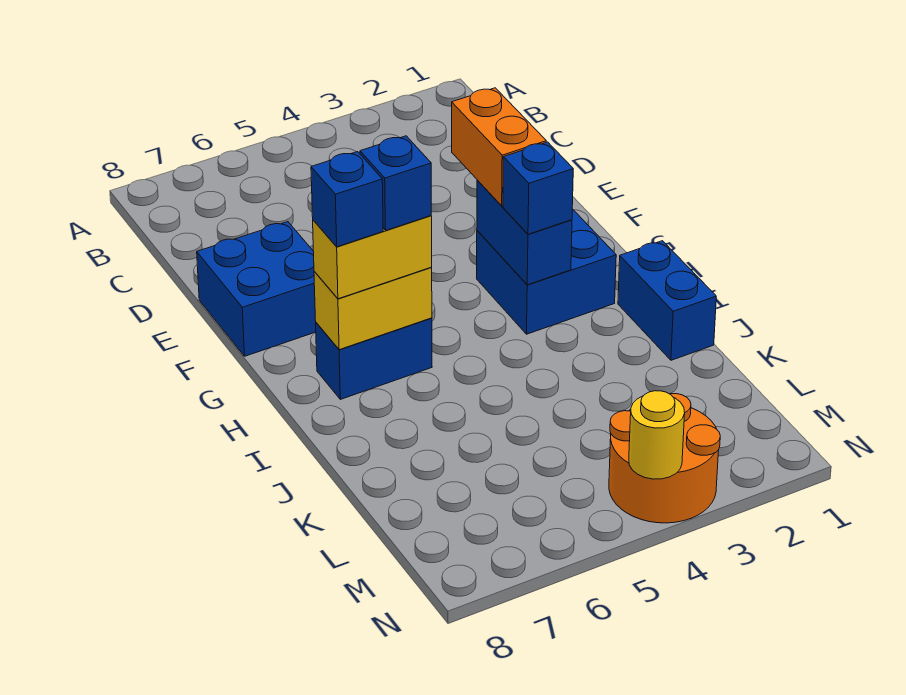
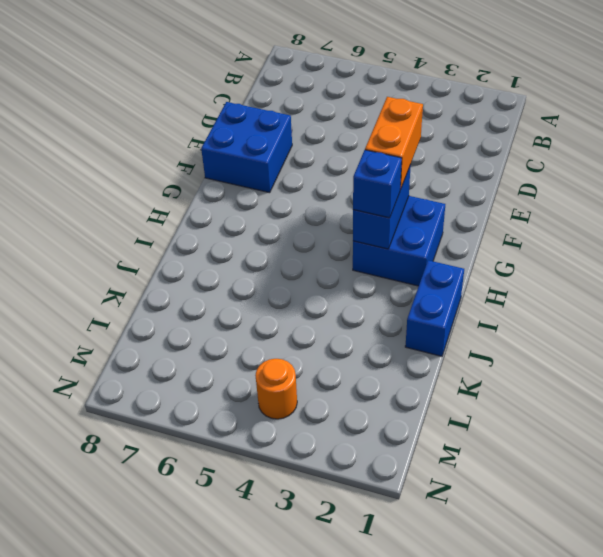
orange 1x1 round brick [255,359,297,419] -> orange 2x2 round brick [609,394,720,523]
none -> blue 1x2 brick [316,318,432,399]
none -> yellow 1x2 brick [314,268,432,350]
none -> yellow 1x1 round brick [629,391,685,479]

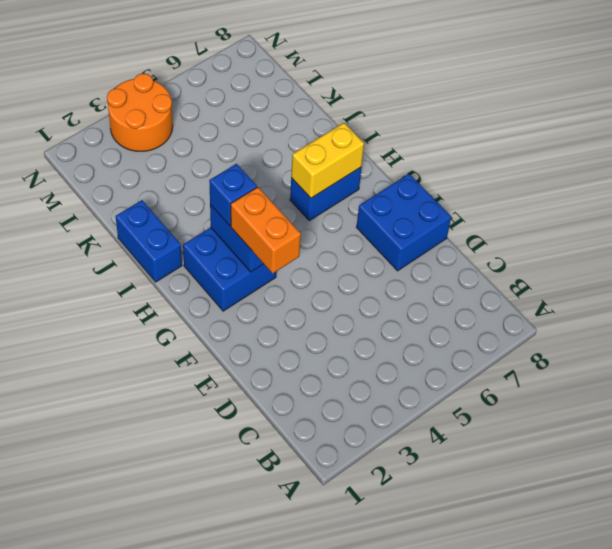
none -> yellow 1x1 round brick [629,391,685,479]
none -> yellow 1x2 brick [313,216,432,299]
none -> blue 1x1 brick [360,136,431,230]

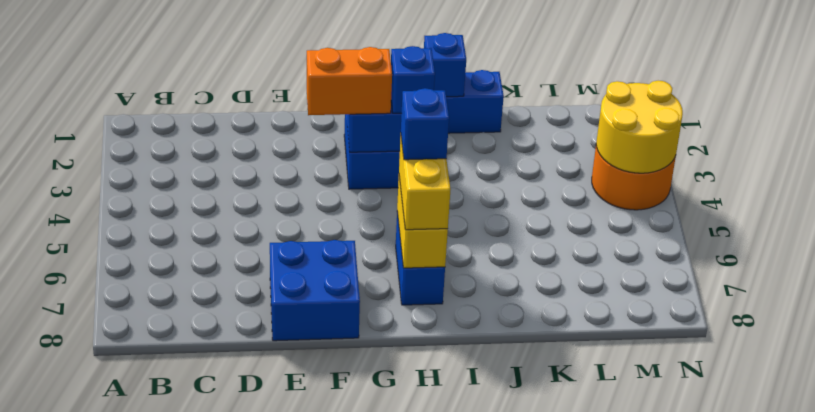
blue 1x1 brick [424,33,466,97] -> blue 1x1 brick moved to [311,152,383,247]
yellow 2x2 round brick [596,81,683,173] -> yellow 1x1 round brick [629,391,685,479]

